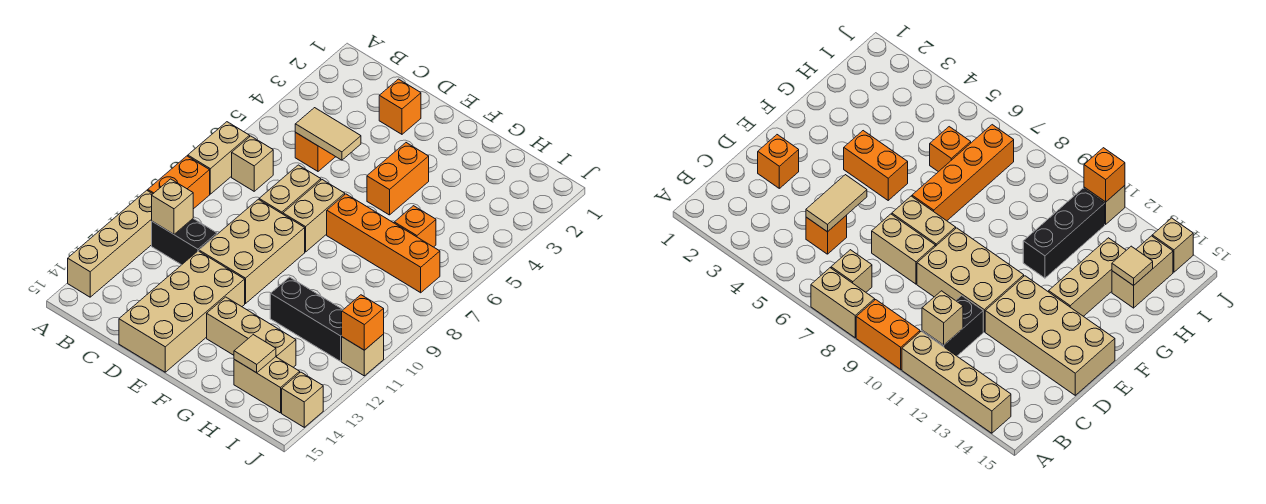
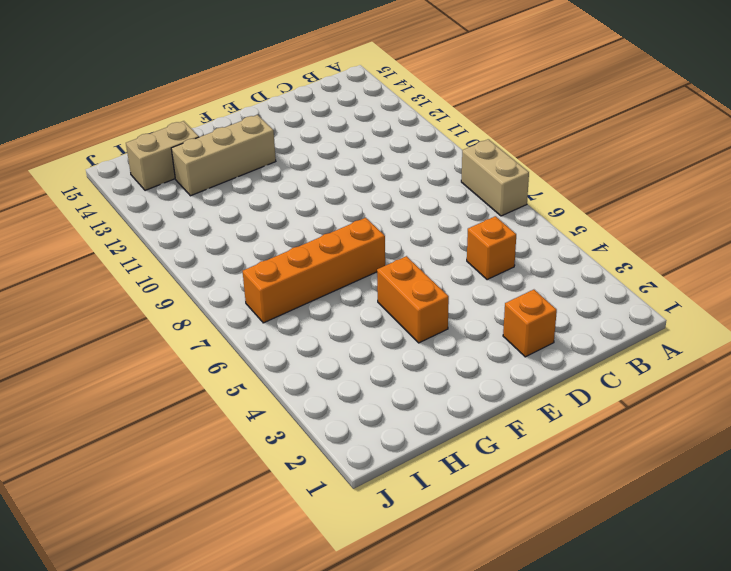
none -> orange 1x2 brick [148,156,210,209]
none -> tan 1x4 brick [68,190,152,297]
none -> tan 1x1 brick [232,136,273,191]

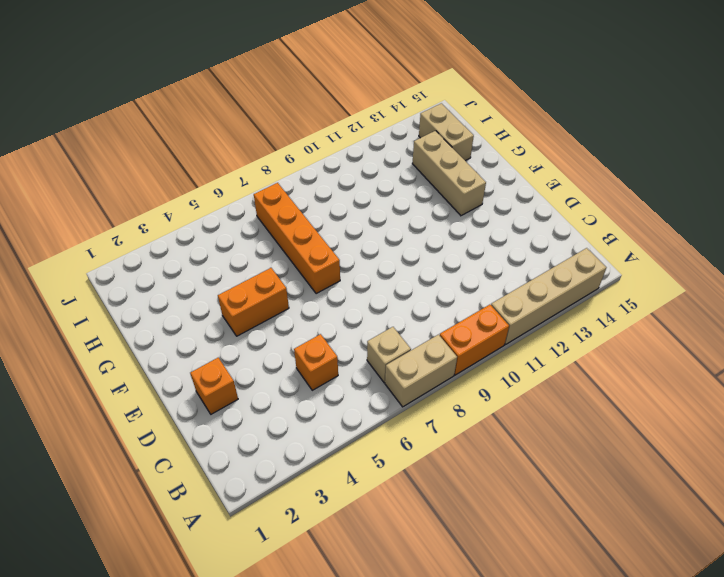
none -> black 1x2 brick [152,219,217,265]
none -> tan 1x2 brick [259,165,321,214]
none -> tan 2x3 brick [199,199,305,304]

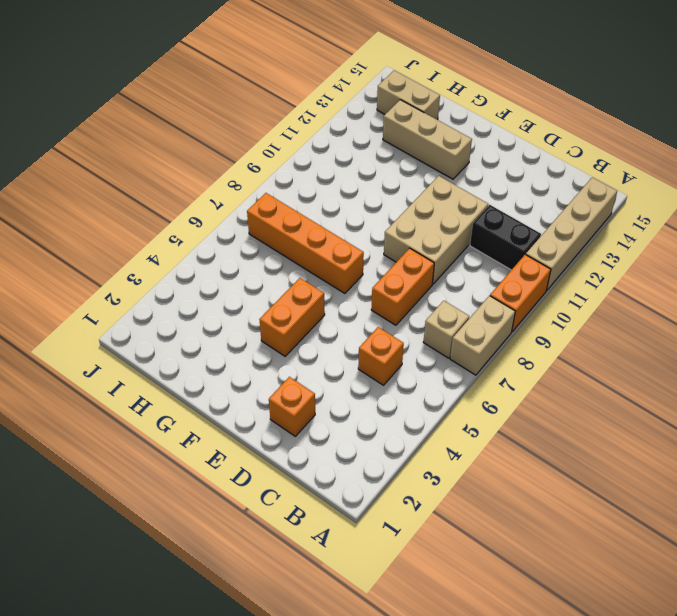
orange 1x2 brick [371,248,434,325] -> tan 1x2 brick [259,165,321,214]
none -> tan 2x4 brick [119,251,245,372]
none -> tan 1x2 brick [283,180,345,252]
none -> black 1x3 brick [270,277,343,361]

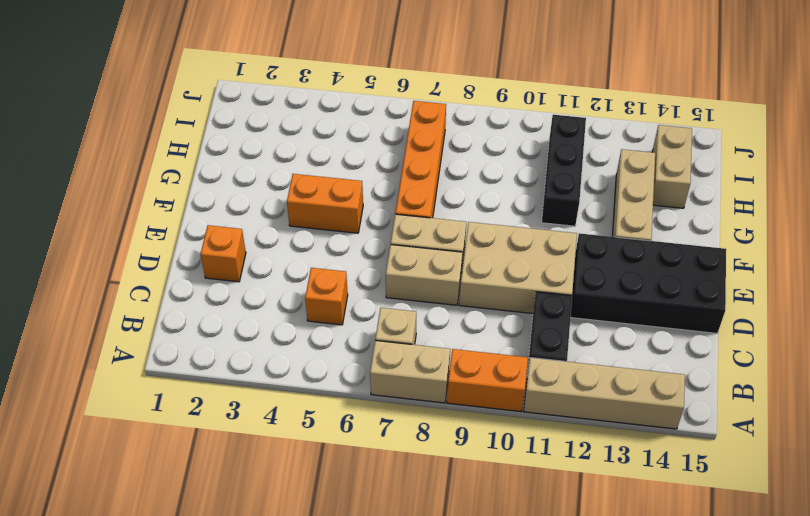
black 2x4 brick [571,233,726,333] -> tan 2x4 brick [119,251,245,372]
none -> orange 1x1 brick [394,206,436,247]
none -> tan 1x1 brick [342,335,384,376]
none -> tan 1x1 brick [282,372,323,427]

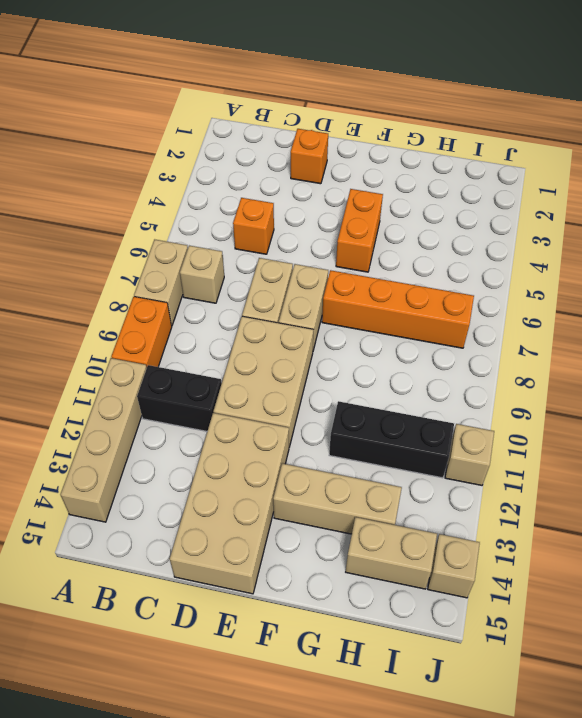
none -> orange 1x1 brick [394,206,436,247]
none -> tan 1x1 brick [152,179,193,234]
none -> tan 1x2 tile [295,108,361,160]

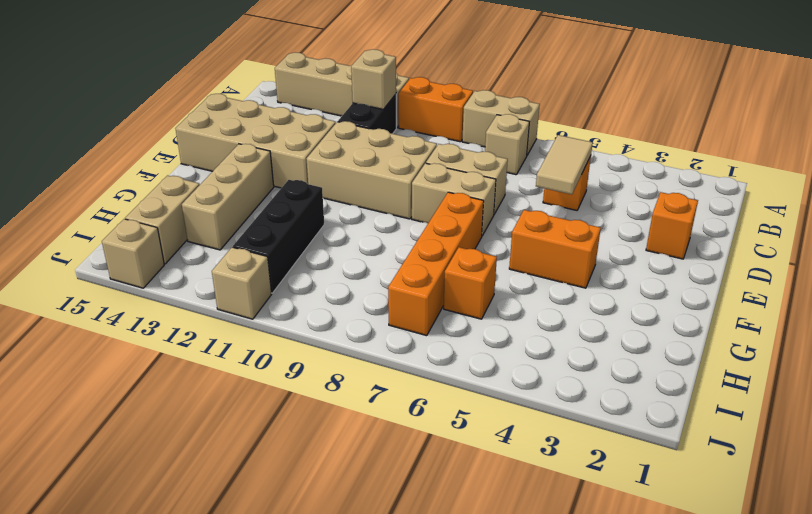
none -> tan 1x1 tile [234,335,276,373]
none -> orange 1x1 brick [342,295,384,350]

